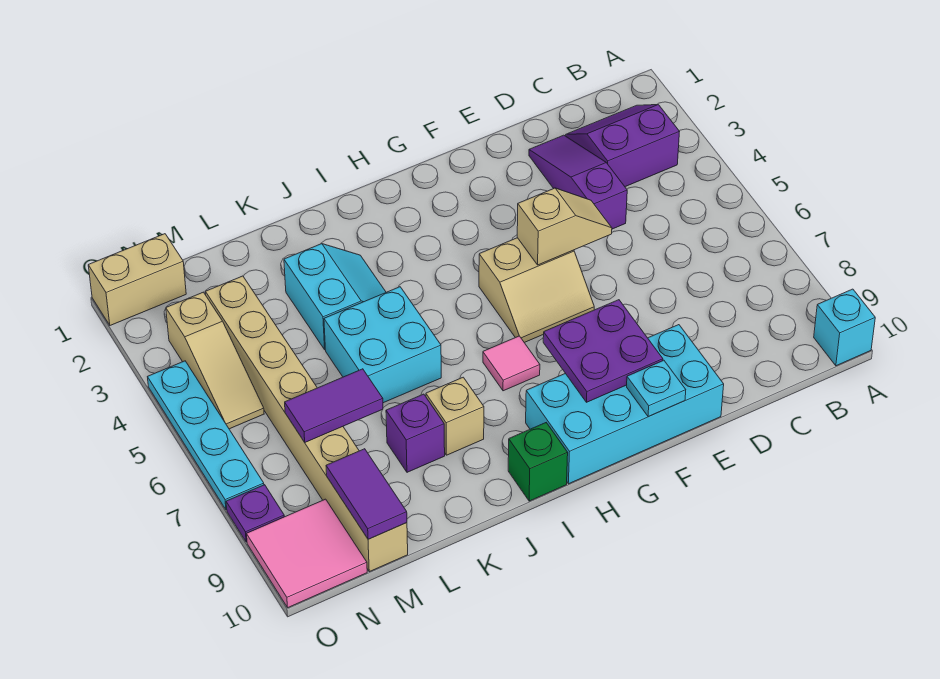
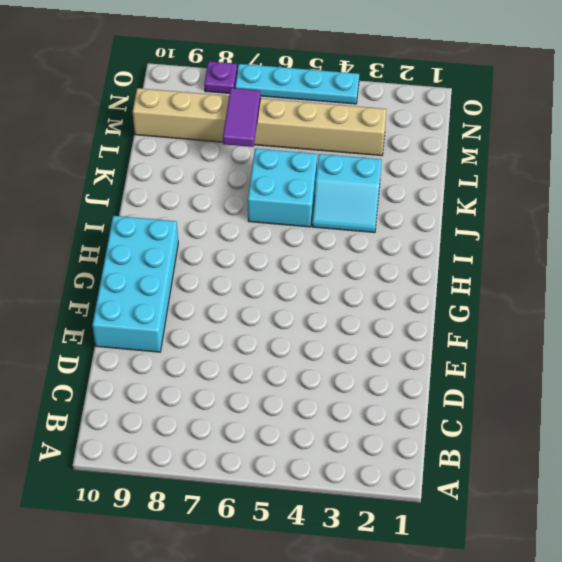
none -> cyan 1x1 brick [814,289,875,366]
none -> purple 2x2 slope [566,105,679,187]
none -> purple 1x3 slope [529,135,627,229]

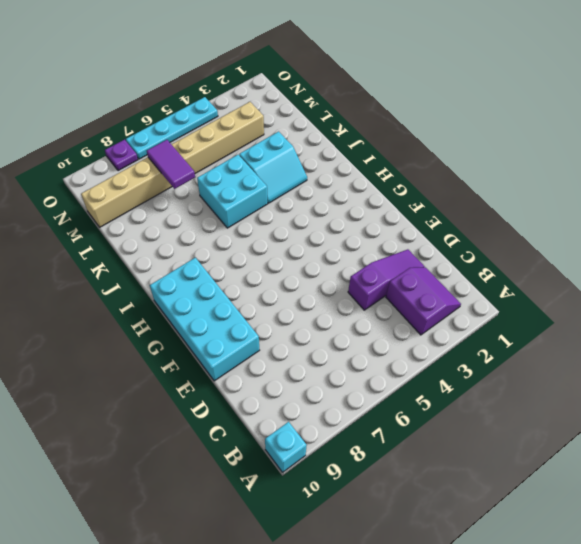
none -> tan 2x2 slope [479,238,594,343]
none -> pink 1x1 tile [483,336,540,391]
none -> green 1x1 brick [508,423,568,501]

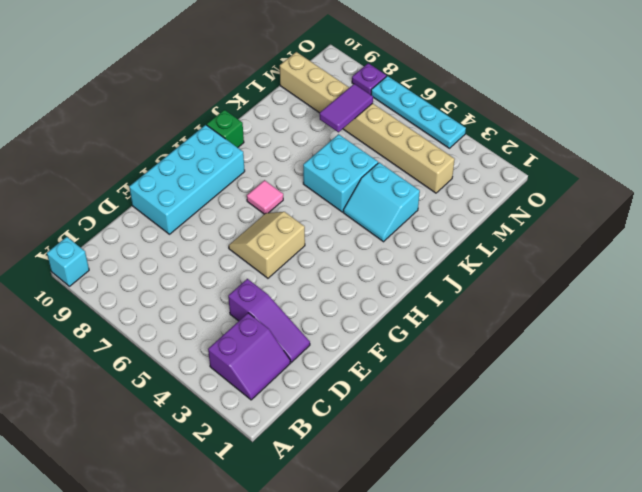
none -> tan 1x1 brick [426,377,484,455]
none -> purple 1x1 brick [386,394,445,472]
none -> tan 1x2 brick [88,234,186,325]

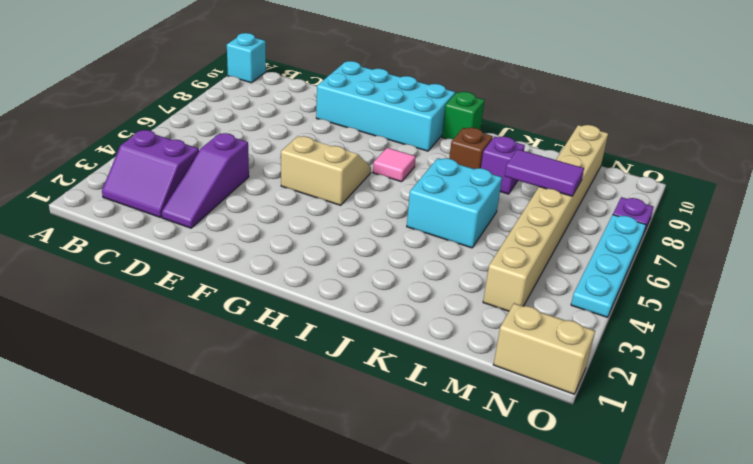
brown 1x1 brick [449,128,493,169] -> tan 1x1 brick [426,377,484,455]
none -> cyan 2x2 slope [284,244,386,350]
none -> tan 1x3 slope [166,292,264,429]
none -> pink 2x2 tile [247,499,367,607]

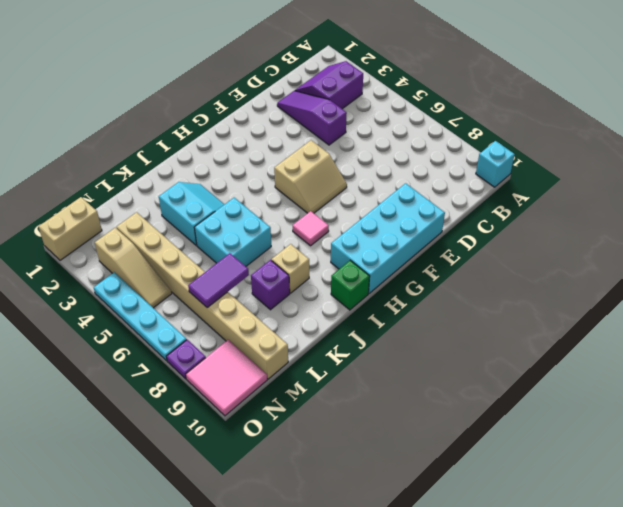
none -> tan 1x2 slope [517,188,612,265]
none -> purple 2x2 plate [543,300,663,402]
none -> cyan 1x1 plate [627,360,686,417]

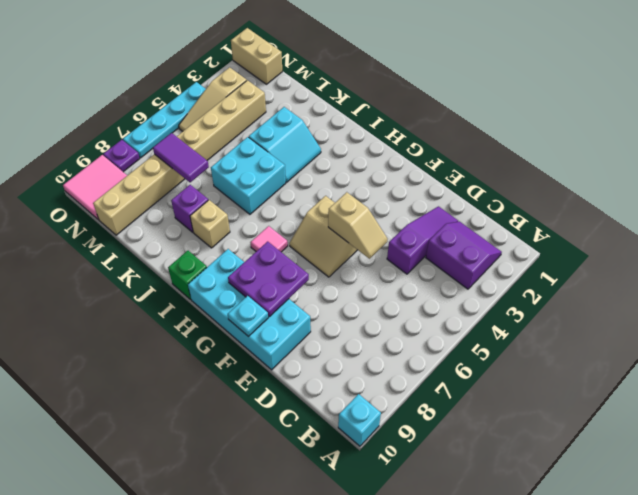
none -> purple 1x2 tile [326,449,407,539]

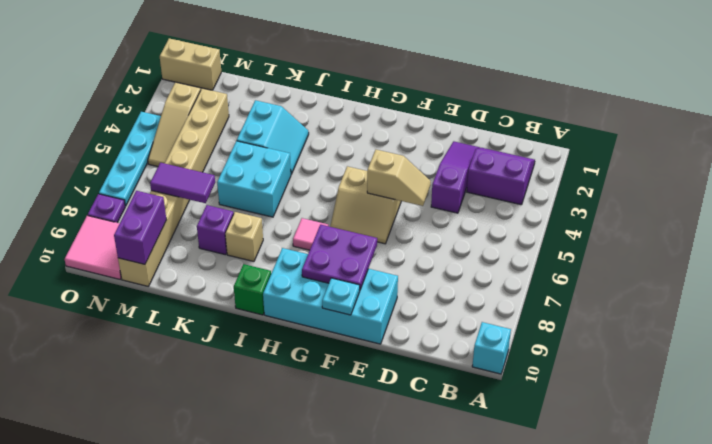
purple 1x2 brick [114,191,166,264] -> purple 1x2 tile [326,449,407,539]

